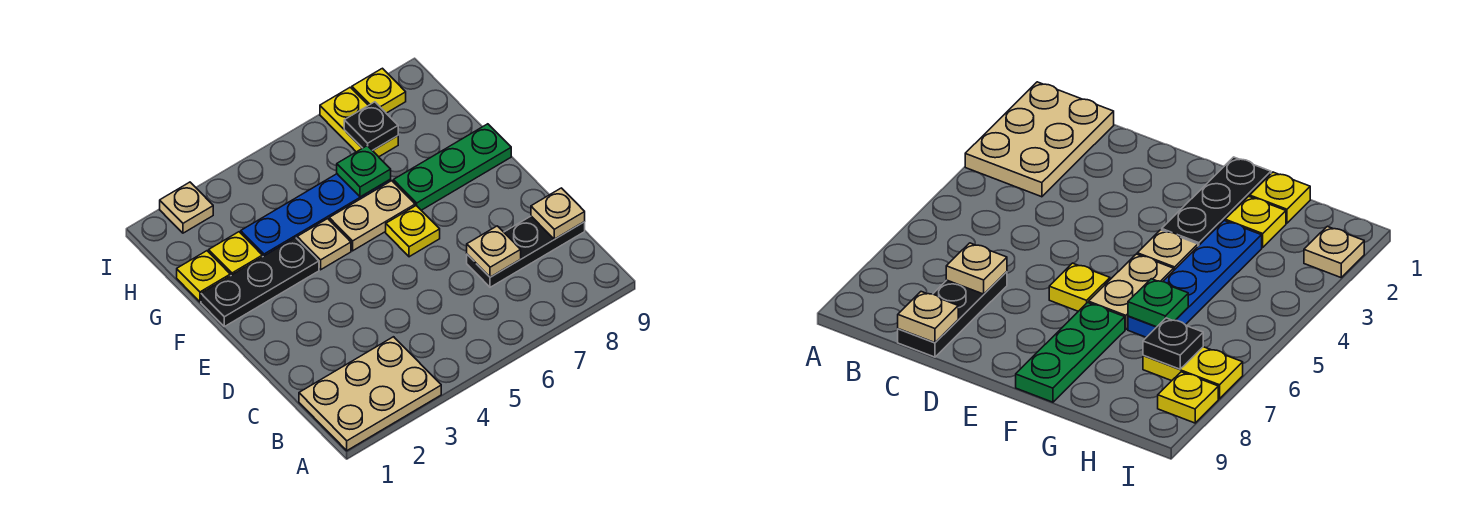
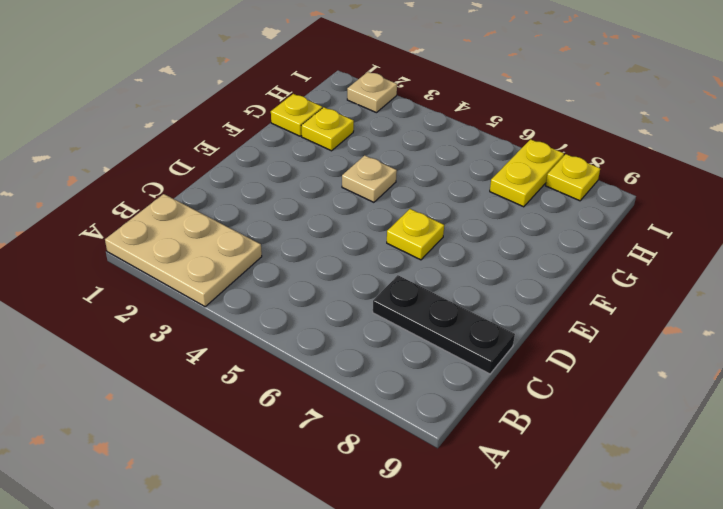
none -> black 1x3 plate [201,238,319,327]
none -> tan 1x2 plate [329,181,415,251]
none -> green 1x3 plate [393,124,511,210]

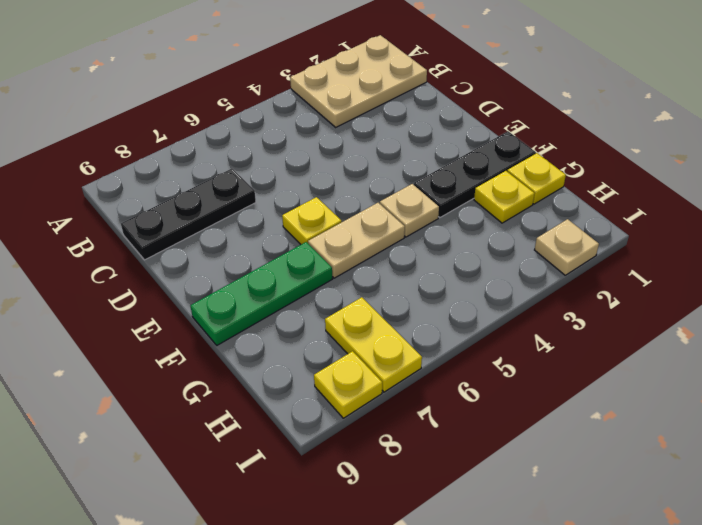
none -> blue 1x4 plate [241,174,391,257]
none -> tan 1x1 plate [467,226,521,277]
none -> tan 1x1 plate [531,188,585,239]

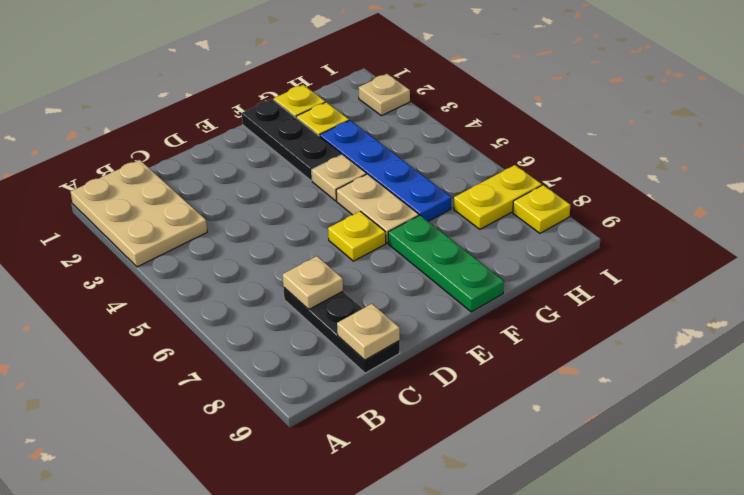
none -> green 1x1 plate [337,146,391,197]
none -> black 1x1 plate [344,102,398,150]

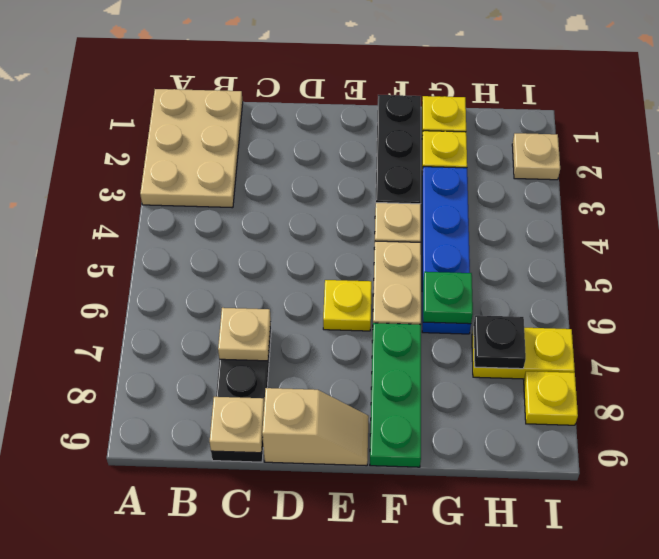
tan 1x2 slope [262,388,369,466] -> none

